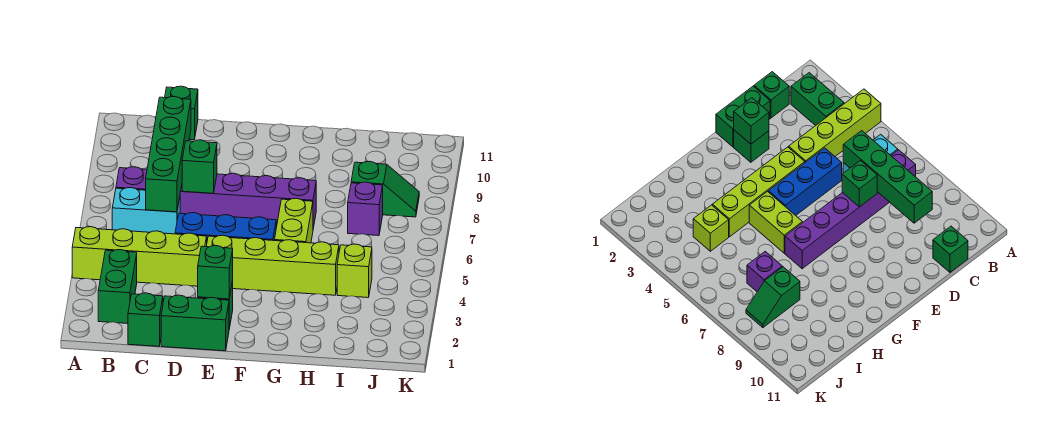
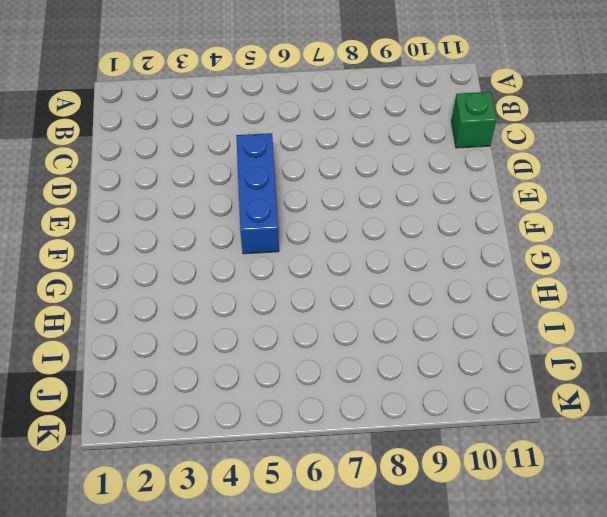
none -> lime 1x4 brick [72,227,207,286]
none -> green 1x2 brick [98,250,137,323]
none -> cyan 1x2 brick [112,188,180,234]

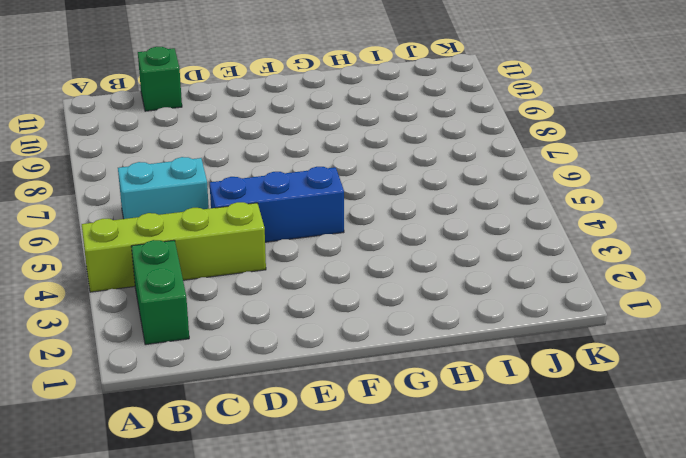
none -> purple 1x6 brick [116,167,316,228]
none -> green 1x1 brick [128,293,163,346]
none -> green 1x2 brick [161,295,229,351]

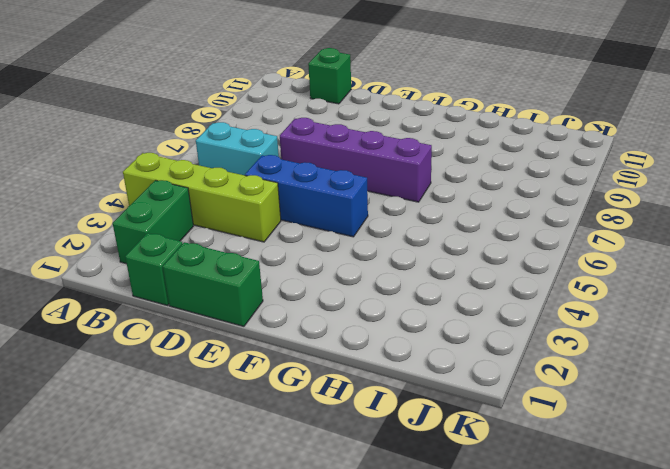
purple 1x4 brick [280,118,432,202] -> purple 1x6 brick [116,167,316,228]
none -> green 1x1 brick [734,130,769,162]
none -> lime 1x4 brick [206,235,339,295]
none -> lime 1x2 brick [275,198,313,243]

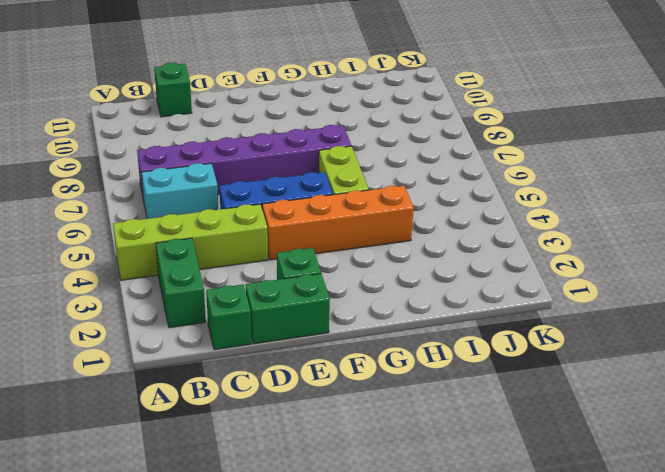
orange 1x4 brick [262,186,414,260] -> lime 1x4 brick [206,235,339,295]
none -> lime 1x1 brick [337,244,372,298]
none -> purple 1x1 brick [348,182,383,236]
none -> green 1x2 slope [351,161,419,217]

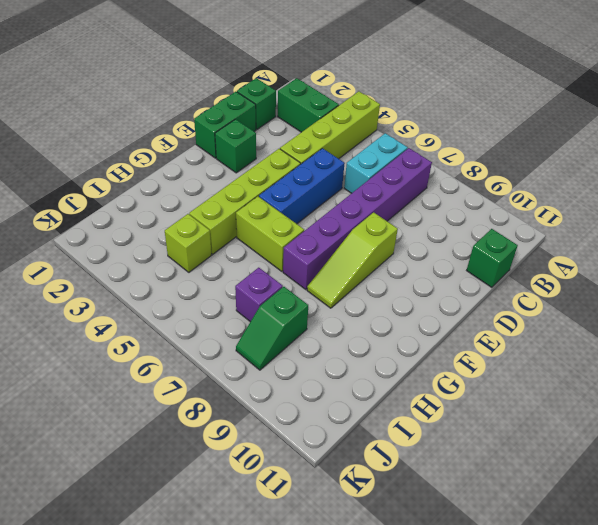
lime 1x3 slope [307,212,398,308] -> none
none -> green 1x4 brick [146,96,191,212]
none -> green 1x1 brick [182,140,217,193]
none -> green 1x1 brick [198,246,233,299]

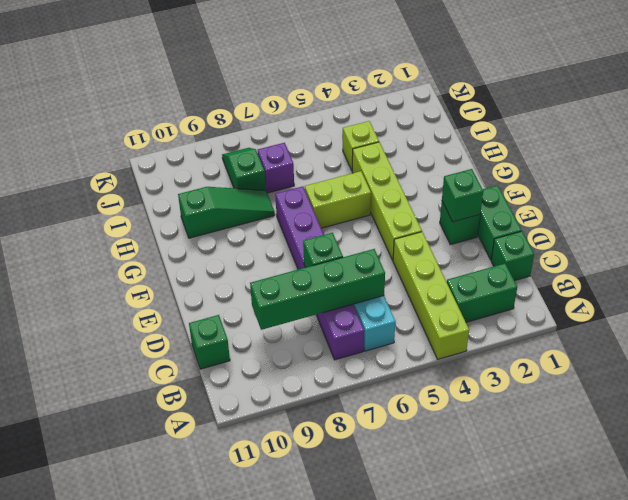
green 1x3 slope [178,187,275,238] -> none
none -> blue 1x3 brick [175,213,276,241]

